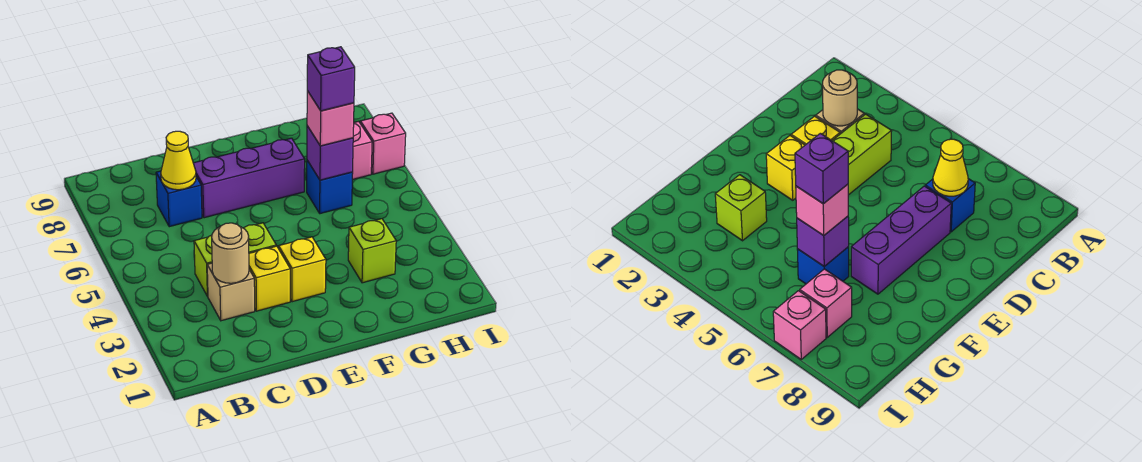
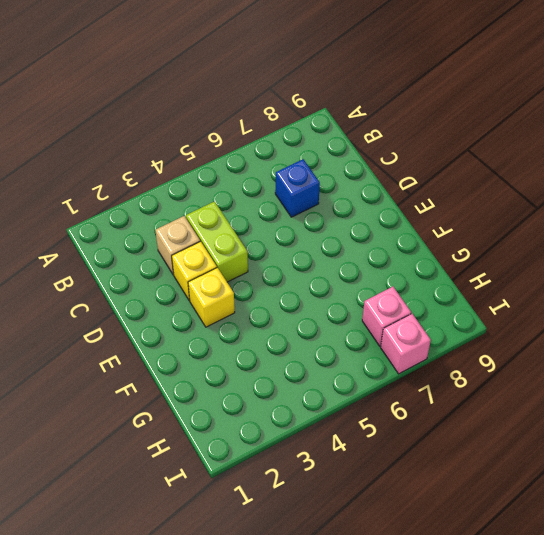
none -> purple 1x3 brick [193,138,305,218]
none -> lime 1x1 brick [348,219,396,283]
none -> blue 1x1 brick [307,160,353,214]

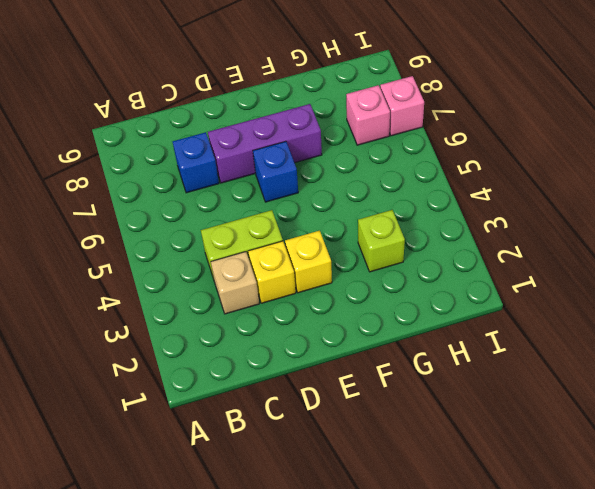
blue 1x1 brick [253,141,298,202] -> blue 1x1 brick moved to [307,160,353,214]
none -> tan 1x1 round brick [212,223,249,283]
none -> yellow 1x1 cone [161,131,196,190]
none -> purple 1x1 brick [307,126,353,180]

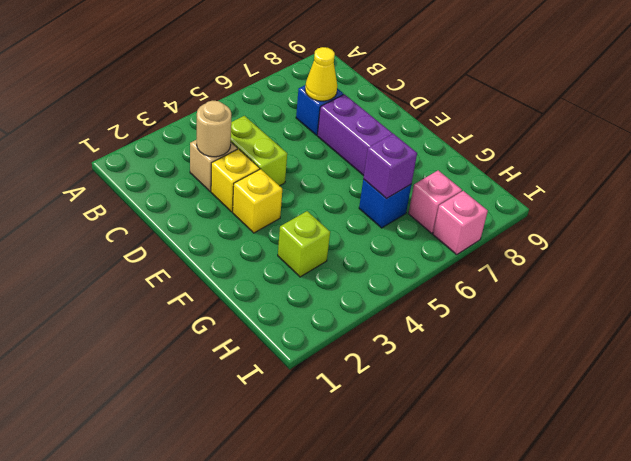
none -> pink 1x1 brick [307,91,354,146]
none -> purple 1x1 brick [307,47,355,111]

